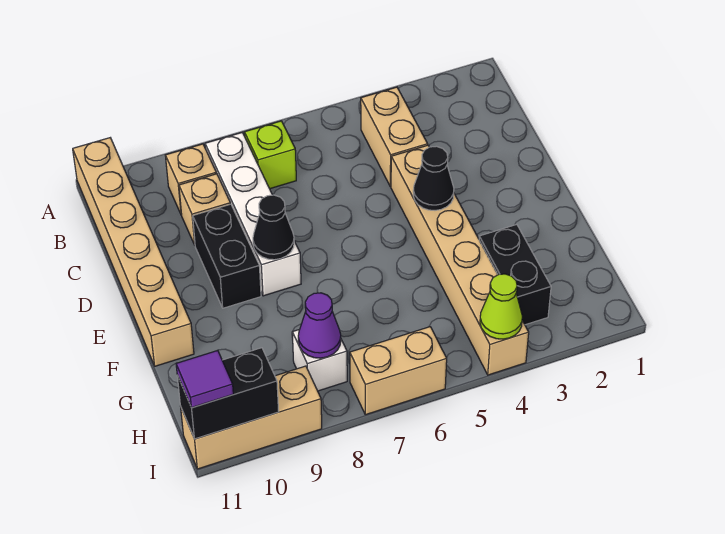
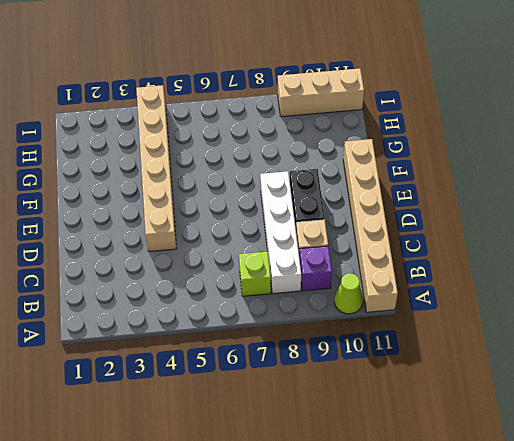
lime 1x1 cone [334,273,363,314] -> lime 1x1 cone moved to [480,274,522,339]
purple 1x1 brick [299,246,332,291] -> tan 1x1 brick [165,144,216,215]
none -> tan 1x2 brick [361,87,428,186]
none -> black 1x2 brick [479,225,551,325]
none -> white 1x1 brick [292,329,347,391]

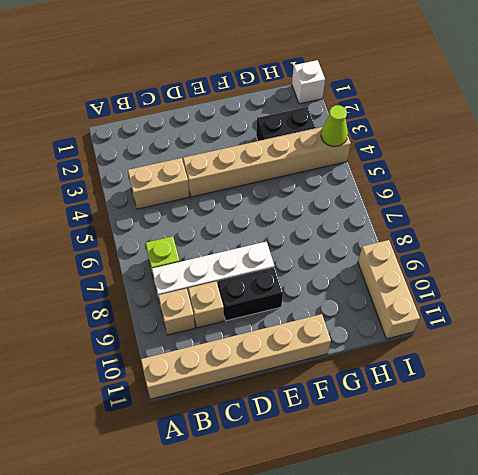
white 1x1 brick [292,60,325,104] -> white 1x1 brick moved to [292,329,347,391]
none -> tan 1x2 brick [350,327,447,415]
none -> black 1x1 cone [413,146,454,210]
none -> black 1x1 cone [253,195,294,260]

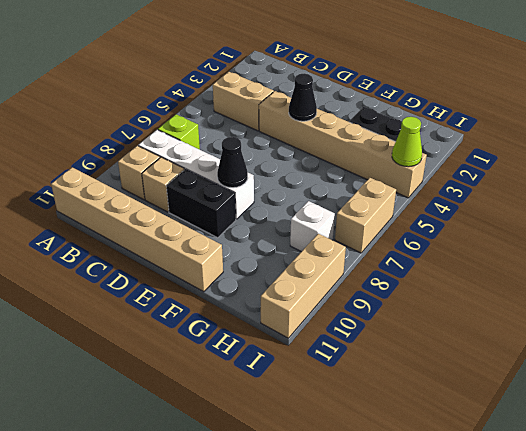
none -> purple 1x1 cone [298,293,341,358]
none -> black 1x2 brick [177,348,279,439]
none -> purple 1x1 tile [176,350,233,408]

